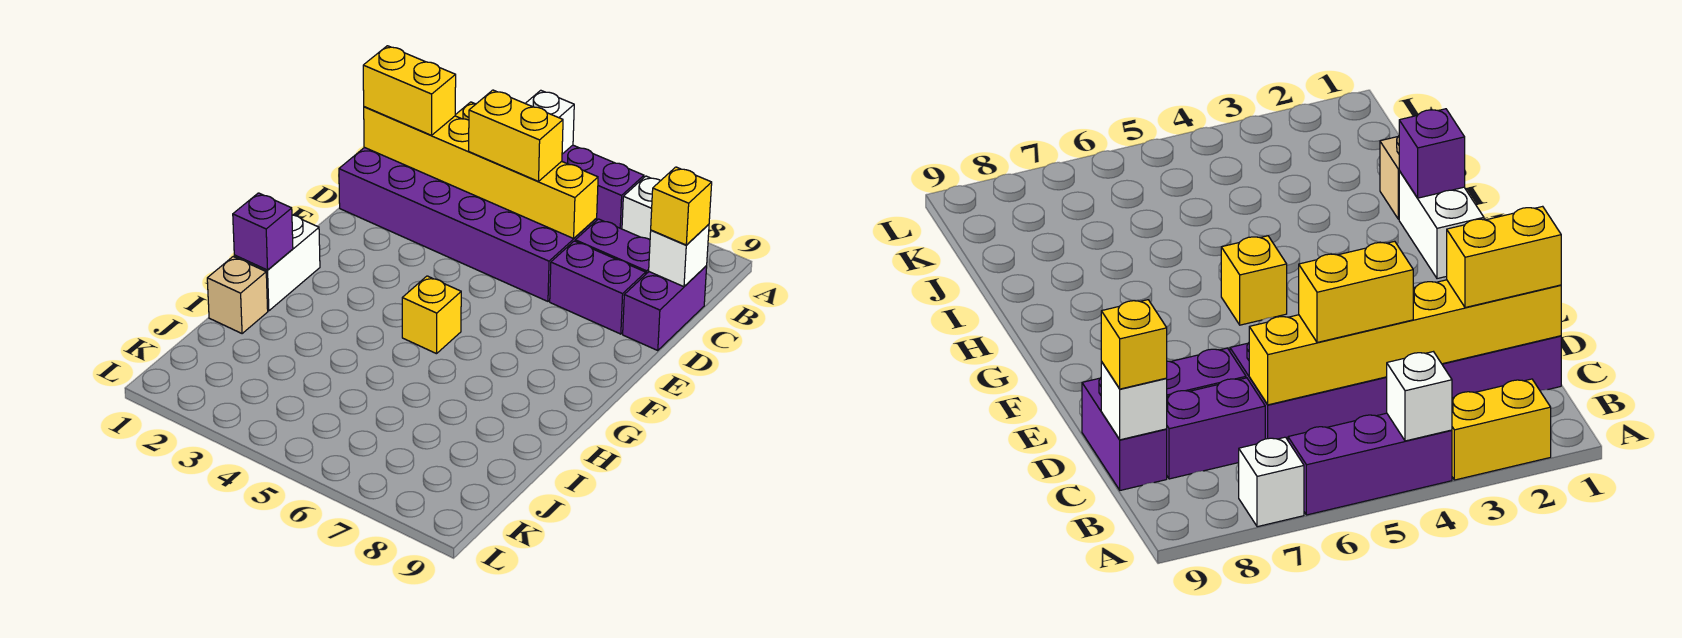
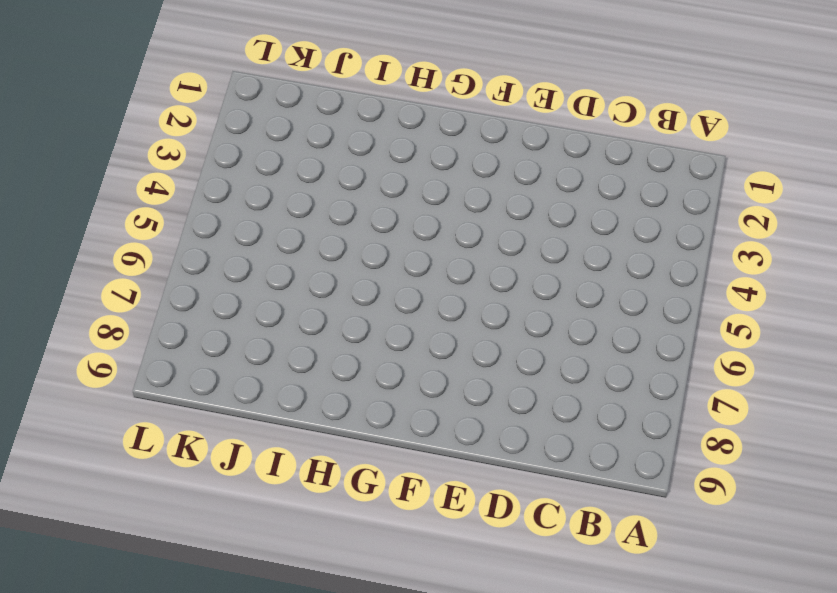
none -> yellow 1x2 brick [1452,379,1551,480]
none -> purple 1x3 brick [562,145,644,229]
none -> white 1x1 brick [622,176,660,240]

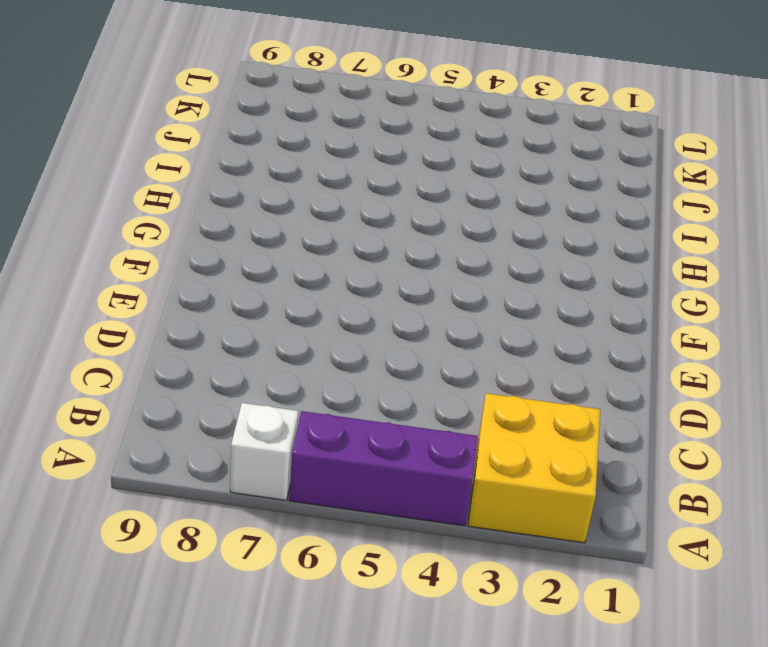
yellow 2x2 brick [468,393,600,543] -> yellow 1x2 brick [1452,379,1551,480]
none -> purple 2x6 brick [339,147,597,301]
none -> purple 1x2 brick [575,219,650,274]
none -> purple 1x2 brick [623,266,707,351]

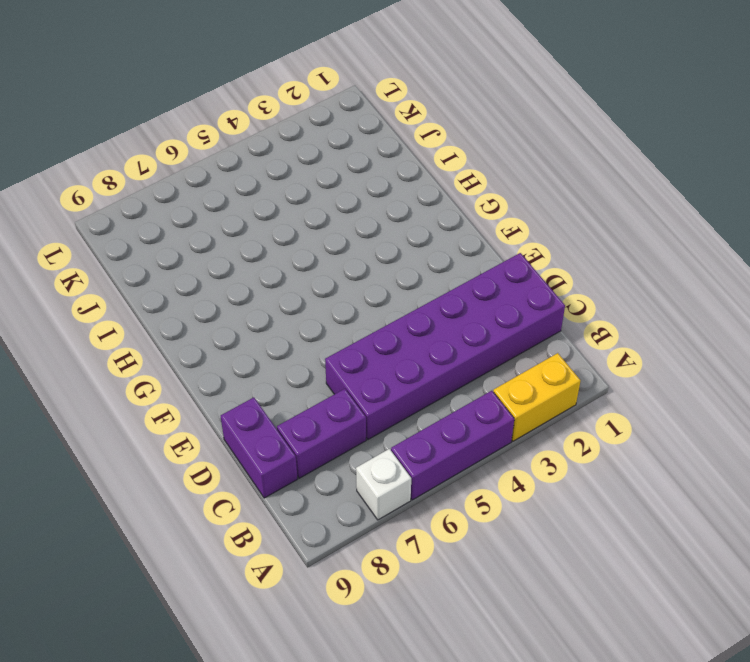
none -> purple 1x2 brick [550,241,646,334]
none -> white 1x2 brick [234,215,320,311]
none -> yellow 1x1 brick [402,276,461,354]

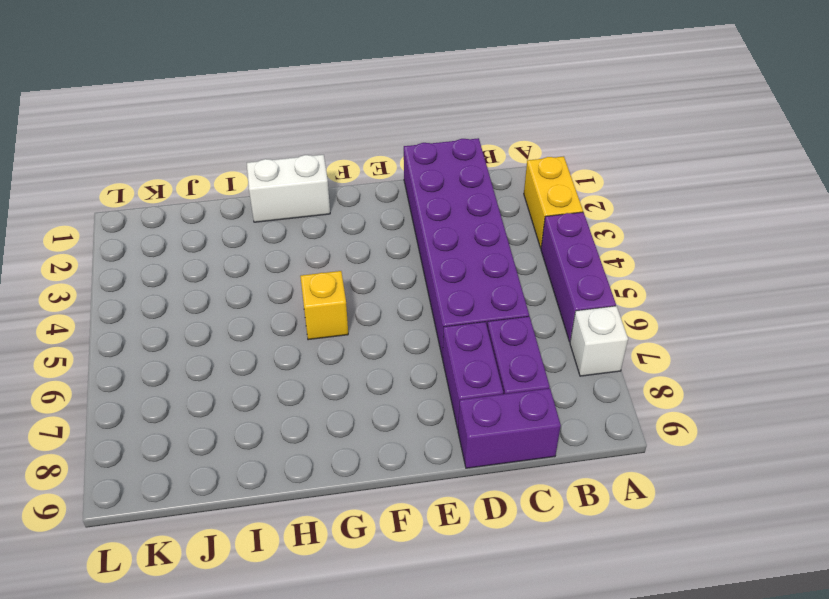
none -> tan 1x1 brick [207,257,268,334]
none -> white 1x1 brick [525,90,574,154]
none -> yellow 1x6 brick [364,107,598,238]

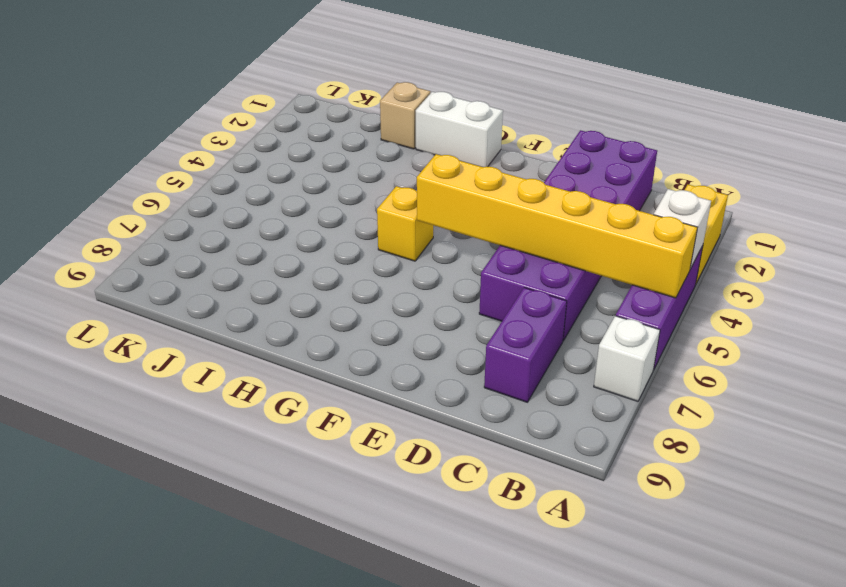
yellow 1x6 brick [417,154,697,298] -> yellow 1x6 brick turned to [364,107,598,238]
none -> purple 1x2 brick [623,266,707,351]
none -> purple 1x2 brick [550,241,646,334]
none -> white 1x1 brick [649,224,709,287]

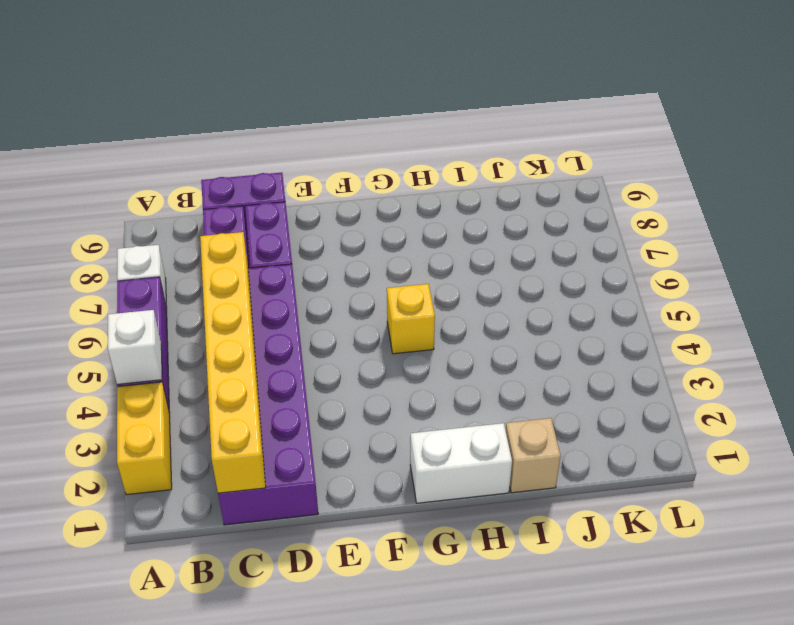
none -> white 1x1 brick [649,224,709,287]
none -> purple 1x1 brick [233,193,293,270]
none -> yellow 1x2 brick [363,46,456,135]

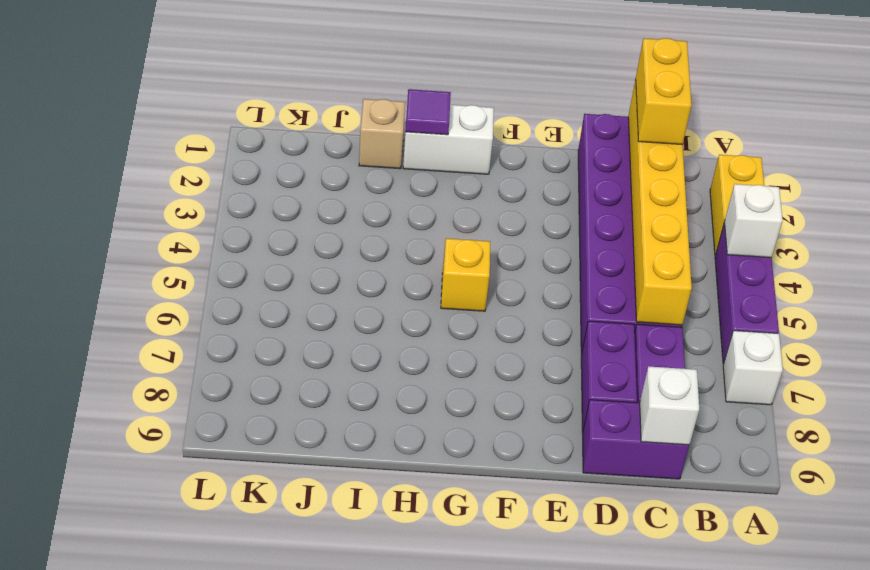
purple 1x1 tile [405,89,451,135] -> purple 1x1 brick [233,193,293,270]
none -> yellow 1x2 brick [469,90,563,181]
none -> yellow 1x1 brick [651,167,712,245]

